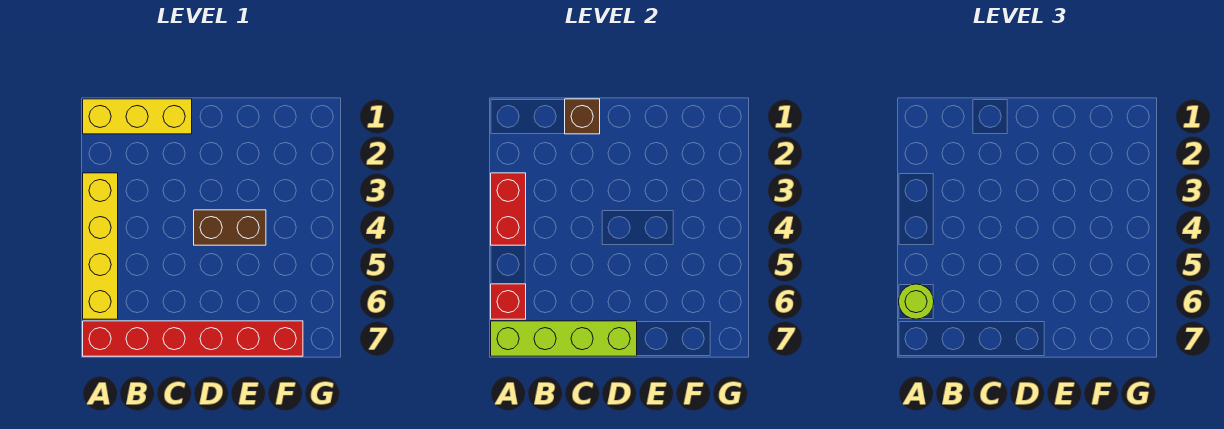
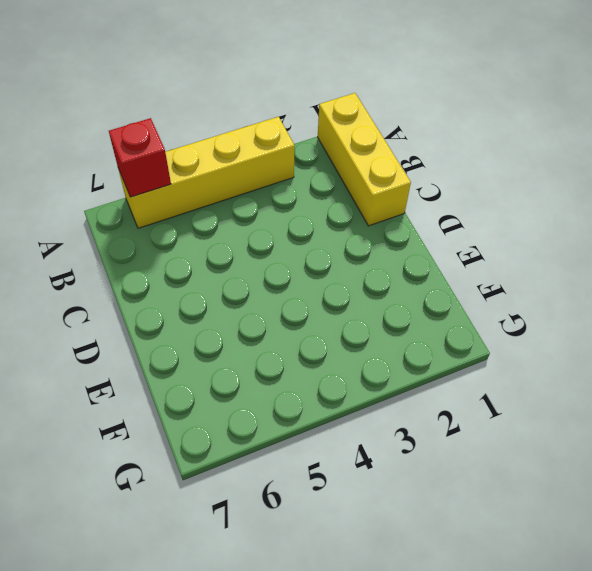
none -> red 1x6 brick [83,321,303,356]
none -> brown 1x2 brick [194,210,266,245]

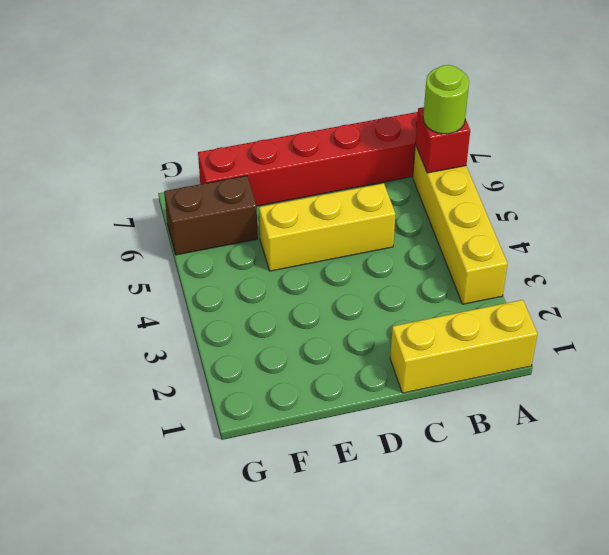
yellow 1x3 brick [259,183,395,271] -> none
brown 1x2 brick [164,176,258,255] -> brown 1x2 brick moved to [194,210,266,245]
none -> red 1x2 brick [491,173,526,245]
none -> lime 1x4 brick [491,321,637,356]

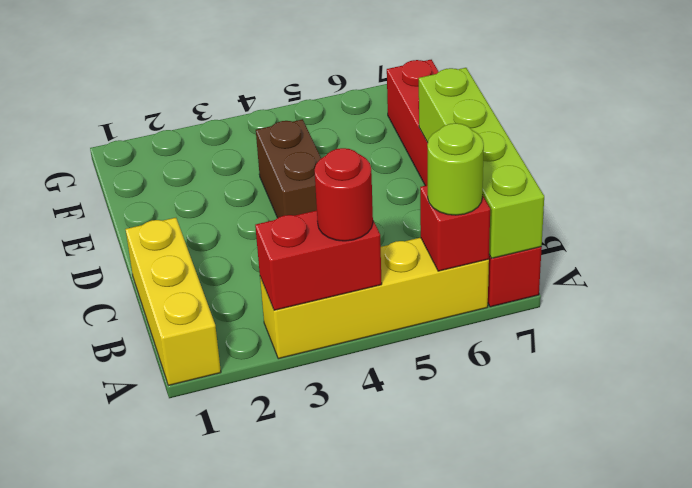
red 1x1 round brick [315,148,373,241] -> none
none -> brown 1x1 brick [565,99,600,134]

